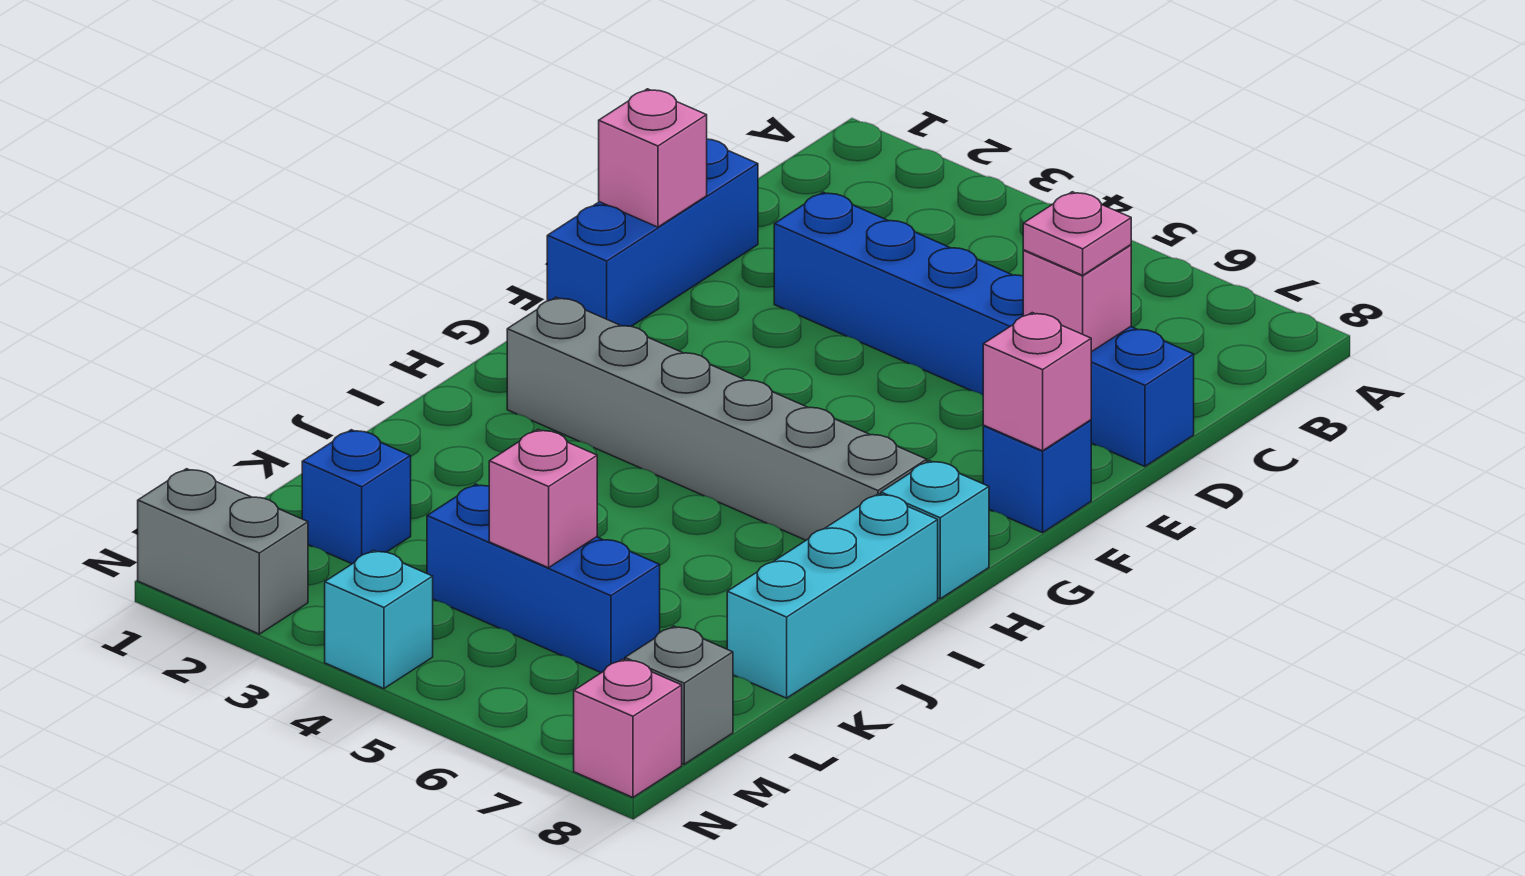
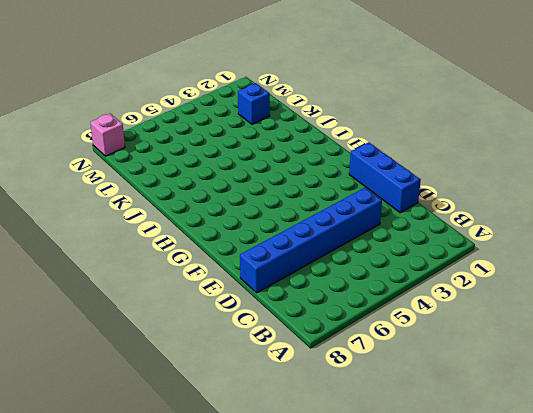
none -> blue 1x1 brick [983,420,1091,533]
none -> grey 1x6 brick [507,297,927,540]
none -> cyan 1x1 brick [881,461,989,599]

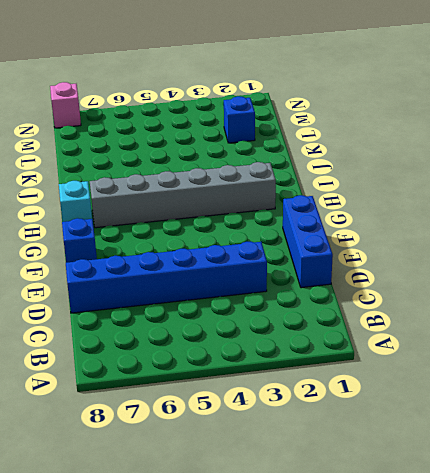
none -> cyan 1x3 brick [727,494,938,698]
none -> blue 1x3 brick [427,484,660,673]
none -> grey 1x1 brick [625,626,733,764]

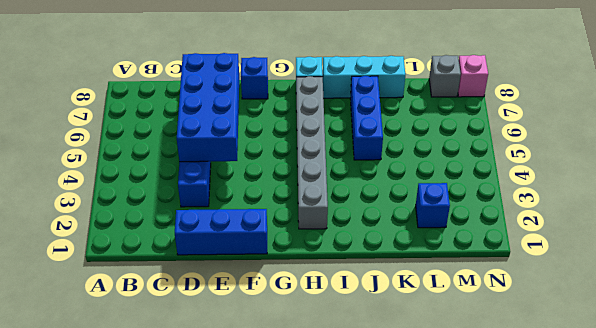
blue 2x4 brick [177,53,239,162] -> pink 1x1 brick [1023,245,1131,352]
blue 1x3 brick [350,76,383,160] -> blue 1x3 brick moved to [427,484,660,673]
none -> grey 1x2 brick [138,469,308,634]
none -> cyan 1x1 brick [325,550,433,689]
none -> pink 1x1 brick [599,89,707,227]

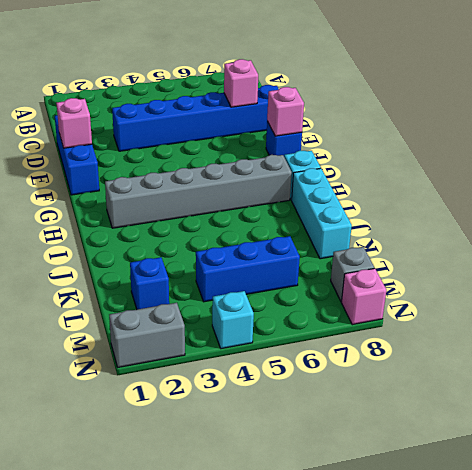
none -> pink 1x1 brick [489,430,597,568]
none -> pink 1x1 plate [1023,192,1131,275]

